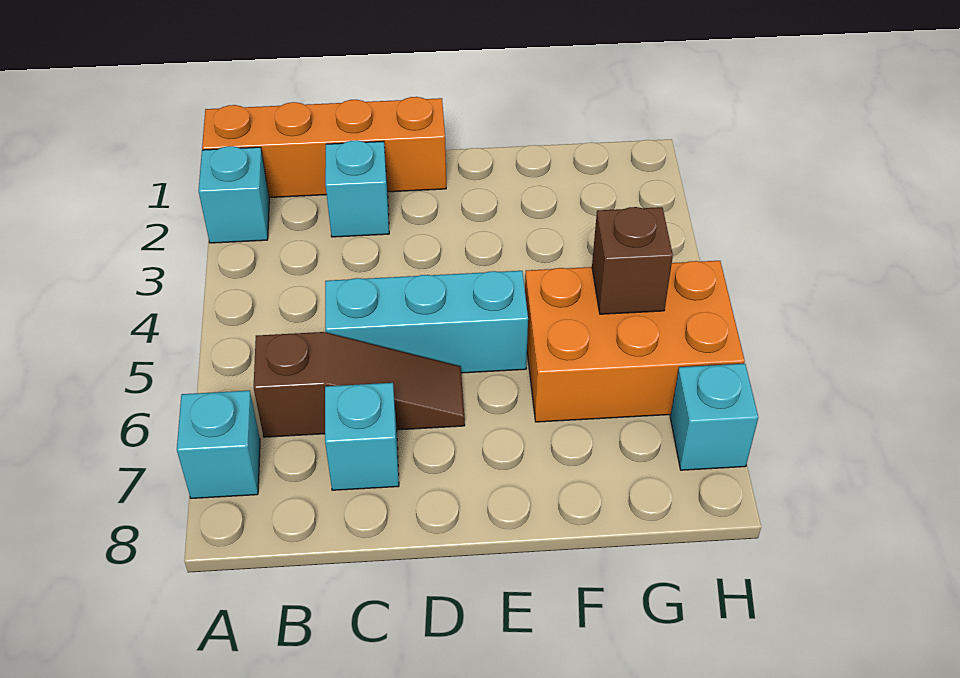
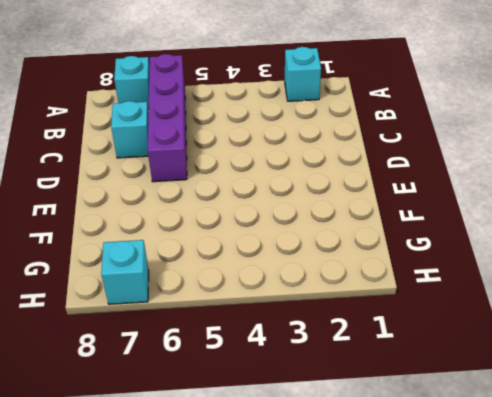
purple 1x4 brick [148,54,187,182] -> brown 1x3 slope [254,332,465,437]
none -> orange 1x4 brick [202,97,446,198]
none -> cyan 1x1 brick [325,140,389,237]

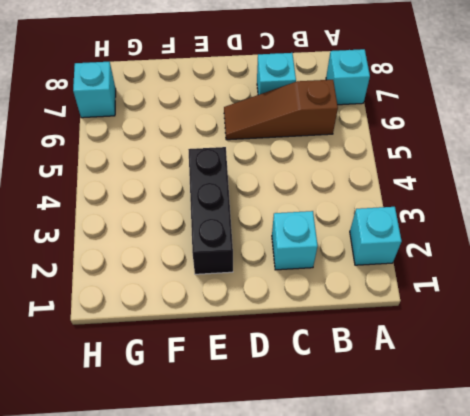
black 1x3 brick [188,147,233,274] -> none
none -> orange 1x4 brick [202,97,446,198]
none -> cyan 1x3 brick [325,271,528,373]

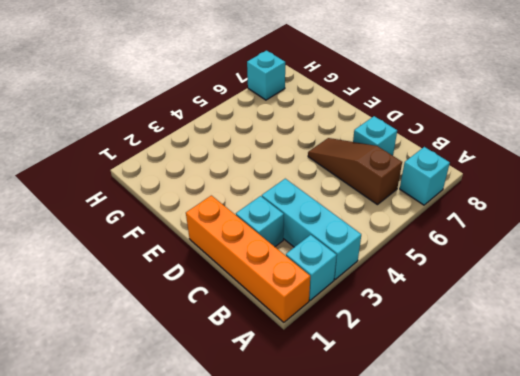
cyan 1x3 brick [262,179,361,280] -> cyan 1x3 brick moved to [325,271,528,373]
none -> orange 2x3 brick [525,261,745,422]
none -> brown 1x1 brick [592,207,673,314]

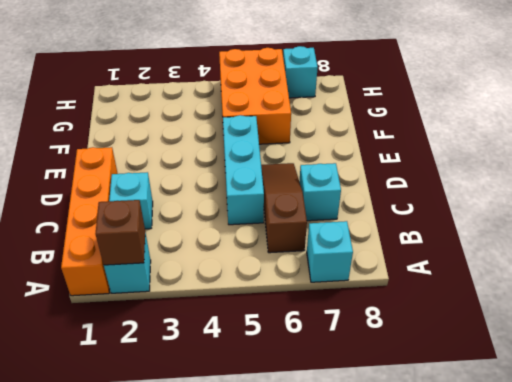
brown 1x1 brick [95,200,145,265] -> brown 1x1 brick moved to [592,207,673,314]

